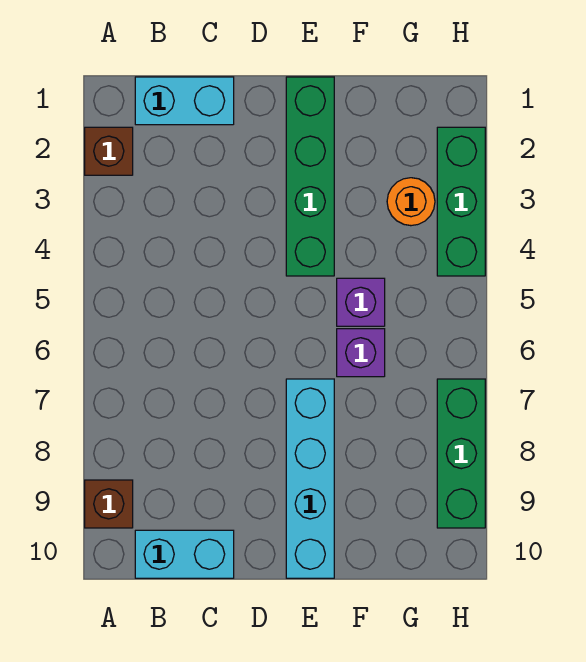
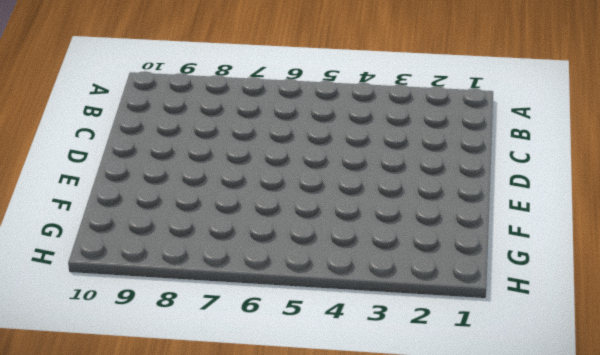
none -> brown 1x1 brick [85,127,133,175]
none -> brown 1x1 brick [85,480,133,528]

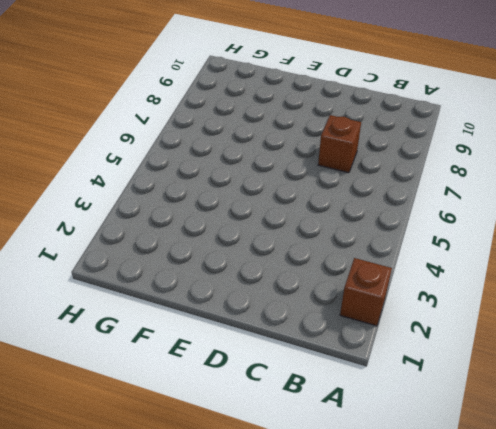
brown 1x1 brick [318,115,361,173] -> brown 1x1 brick moved to [85,480,133,528]
none -> cyan 1x2 brick [135,77,234,125]
none -> cyan 1x2 brick [135,530,234,578]

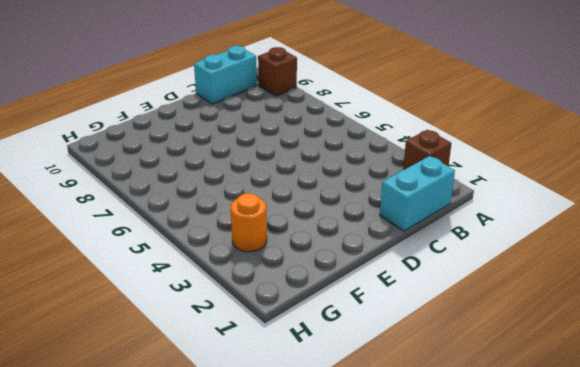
none -> green 1x4 brick [286,77,334,276]
none -> cyan 1x4 brick [286,379,334,578]

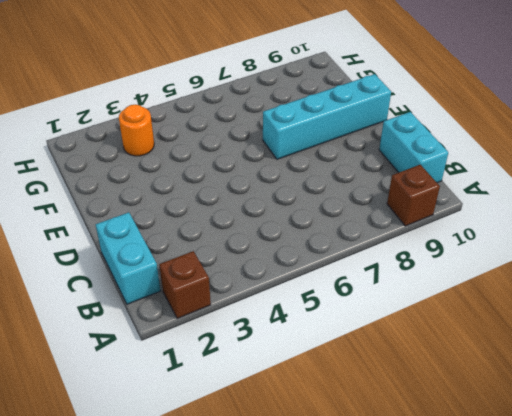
none -> green 1x4 brick [286,77,334,276]
none -> purple 1x1 brick [337,278,385,326]

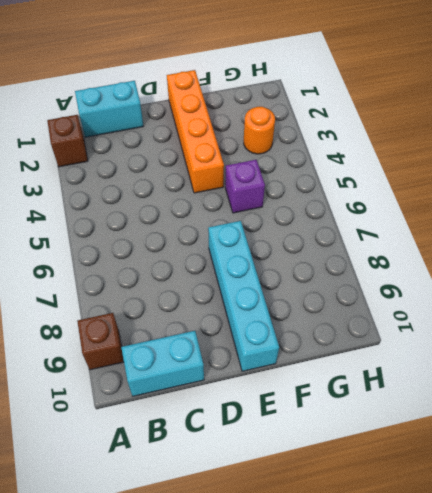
orange 1x4 brick [167,70,224,193] -> green 1x4 brick [286,77,334,276]
none -> purple 1x1 brick [337,329,385,377]
none -> green 1x3 brick [437,127,485,276]

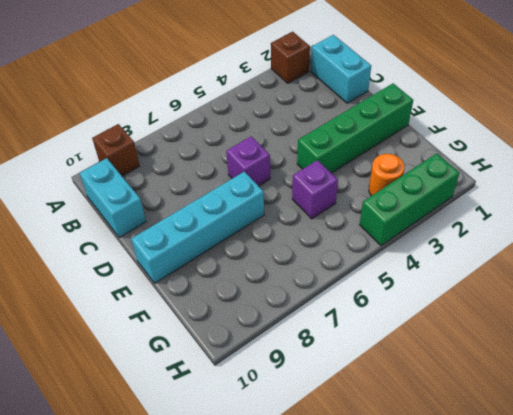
purple 1x1 brick [226,136,270,186] -> purple 1x1 brick moved to [337,329,385,377]
none -> green 1x3 brick [437,379,485,528]

